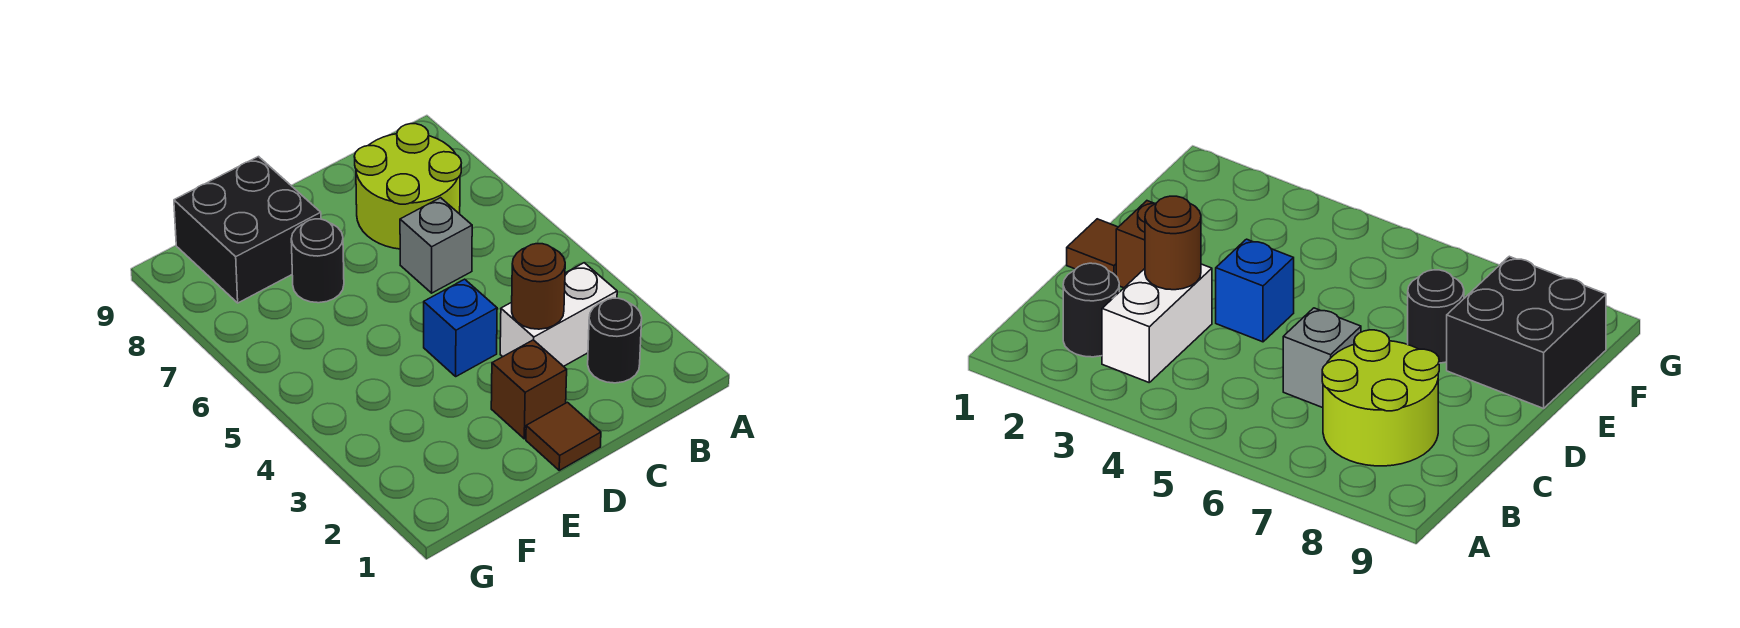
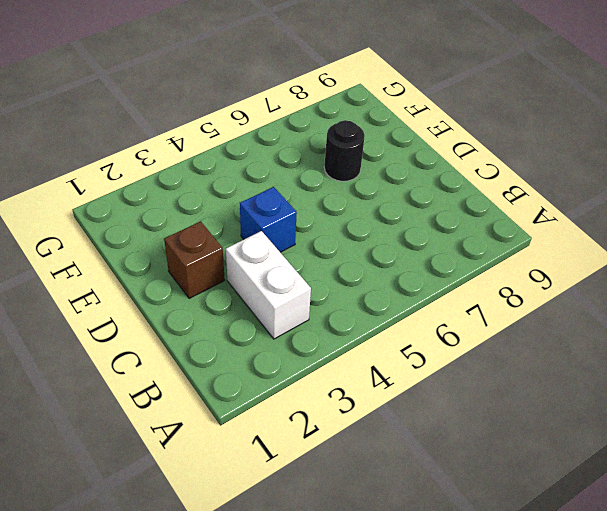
none -> black 1x1 round brick [588,298,642,383]
none -> lime 2x2 round brick [354,124,461,249]

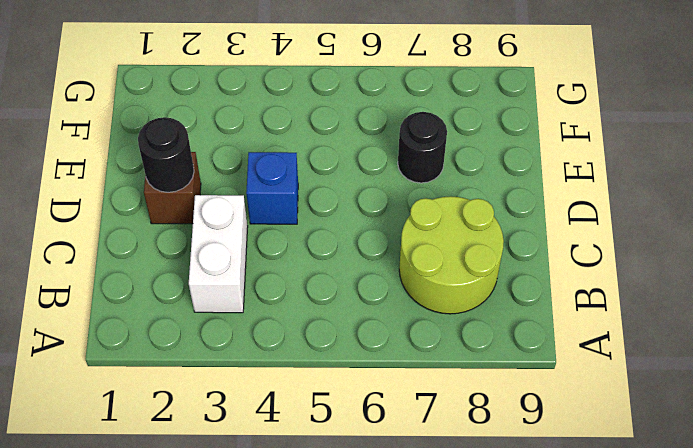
black 1x1 round brick [138,117,194,192] -> black 1x1 round brick moved to [588,298,642,383]
none -> grey 1x1 brick [400,198,472,293]
none -> brown 1x1 tile [526,402,601,470]

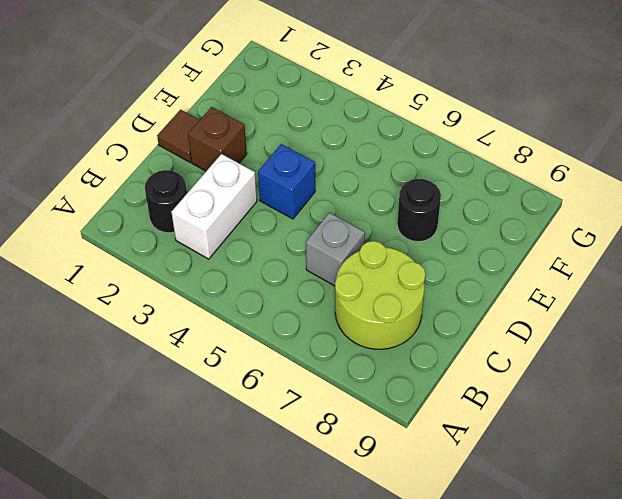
none -> black 2x2 brick [174,157,321,303]
none -> brown 1x1 round brick [512,244,565,329]

